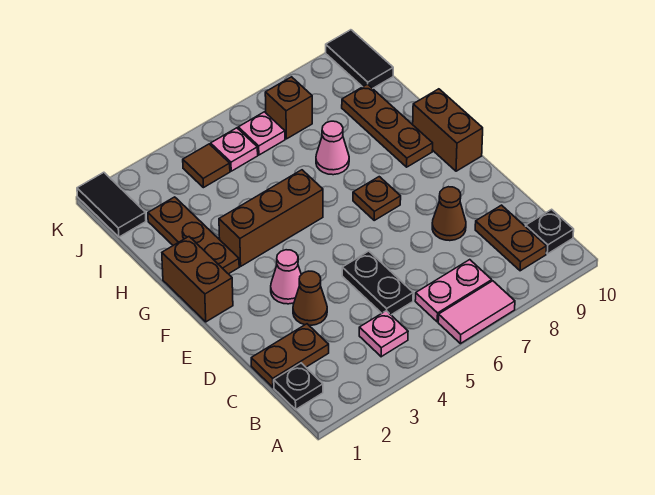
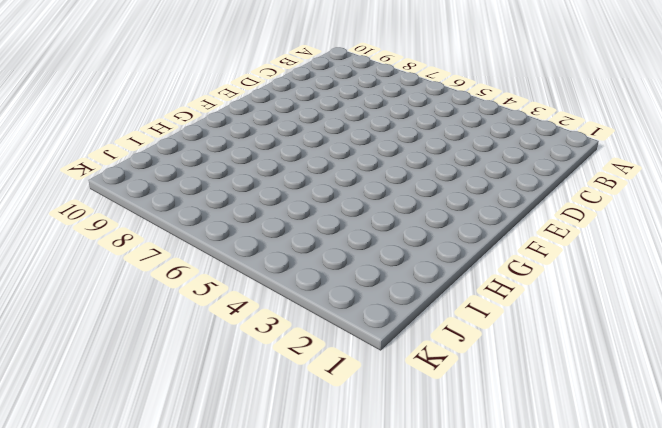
none -> pink 1x2 tile [438,281,515,344]
none -> black 1x1 plate [274,363,323,409]
none -> pink 1x1 plate [359,311,408,357]

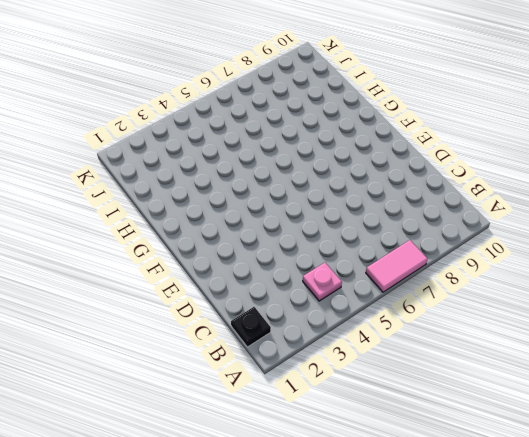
none -> pink 1x2 plate [415,260,492,322]
none -> brown 1x2 plate [475,205,547,271]
none -> black 1x1 plate [526,209,574,254]

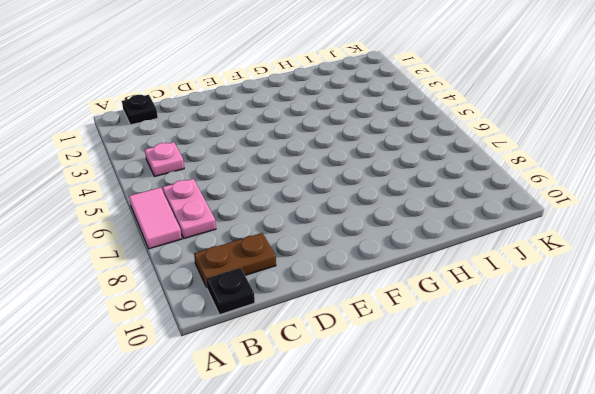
none -> brown 1x2 plate [251,324,329,387]
none -> black 1x2 plate [342,251,413,315]
none -> brown 1x1 cone [293,271,327,325]

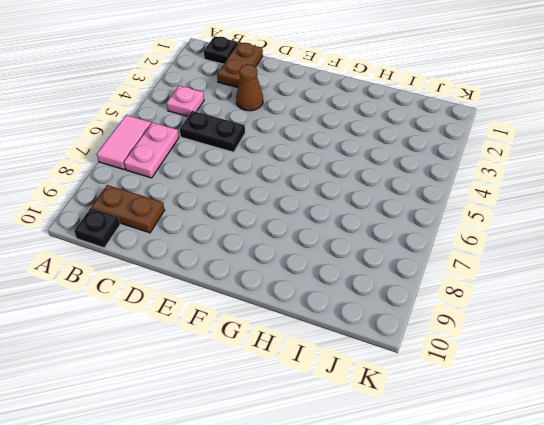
none -> brown 1x1 cone [432,187,466,241]
none -> pink 1x1 cone [271,250,301,304]
none -> brown 1x2 brick [162,237,233,322]

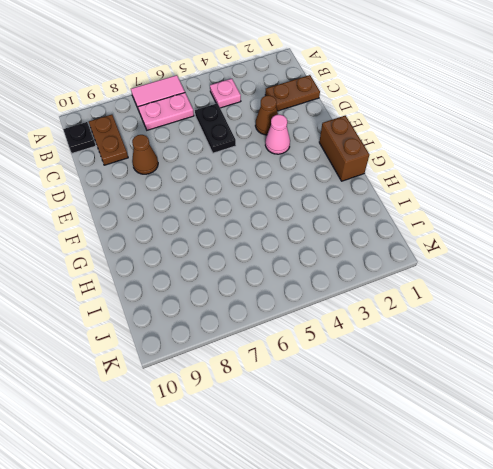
none -> black 1x1 plate [274,363,323,409]
none -> brown 1x1 plate [353,177,401,220]
none -> brown 1x2 brick [413,89,483,171]

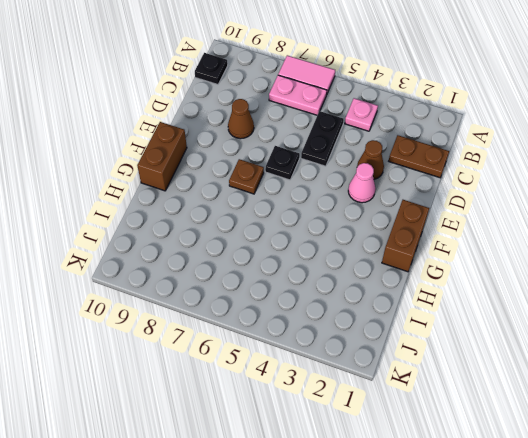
black 1x1 plate [265,146,300,180] -> black 1x1 plate moved to [274,363,323,409]
none -> brown 1x2 plate [475,205,547,271]
none -> brown 1x3 plate [148,197,239,274]
none -> brown 1x3 brick [219,170,323,266]

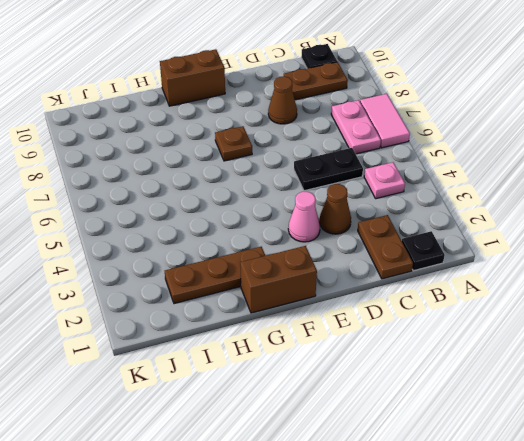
none -> brown 1x3 brick [219,170,323,266]
none -> brown 1x3 plate [342,84,433,167]
none -> pink 1x1 cone [316,121,349,175]

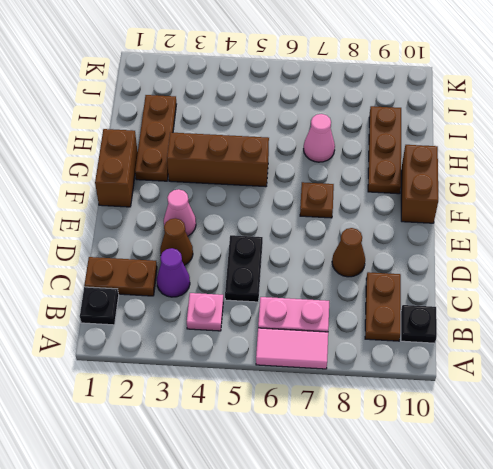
purple 1x1 cone [157,248,190,297] -> none
none -> black 1x2 tile [77,172,146,237]
none -> brown 1x1 tile [183,144,230,188]
none -> pink 1x1 plate [211,128,258,171]

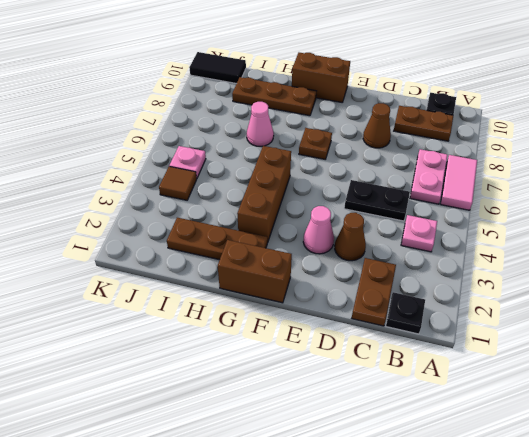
none -> black 1x2 tile [77,172,146,237]
none -> pink 1x1 plate [238,112,285,155]
none -> brown 1x1 brick [265,77,312,139]

